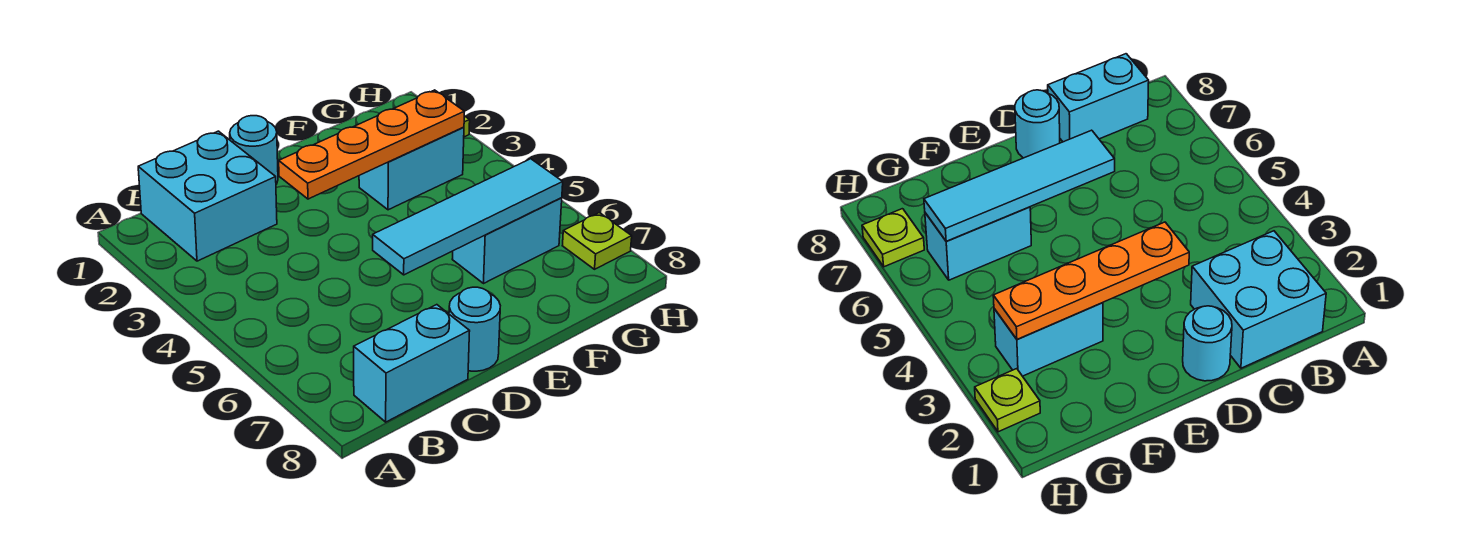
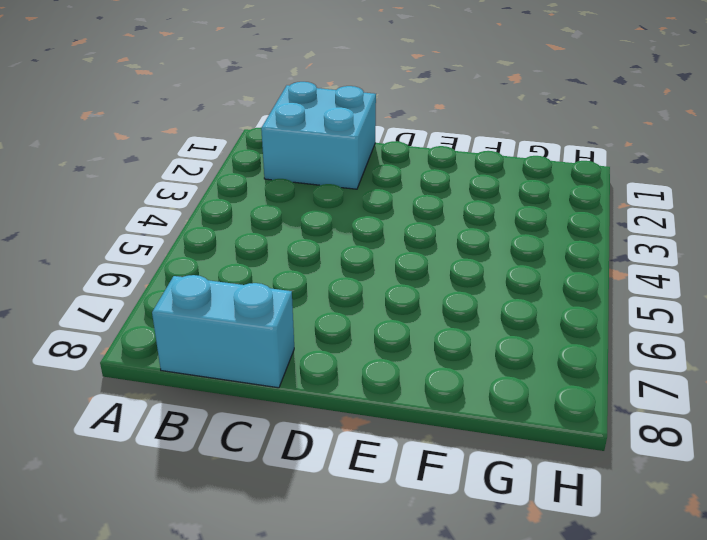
none -> cyan 1x1 round brick [230,116,278,184]
none -> cyan 1x1 round brick [449,287,500,371]

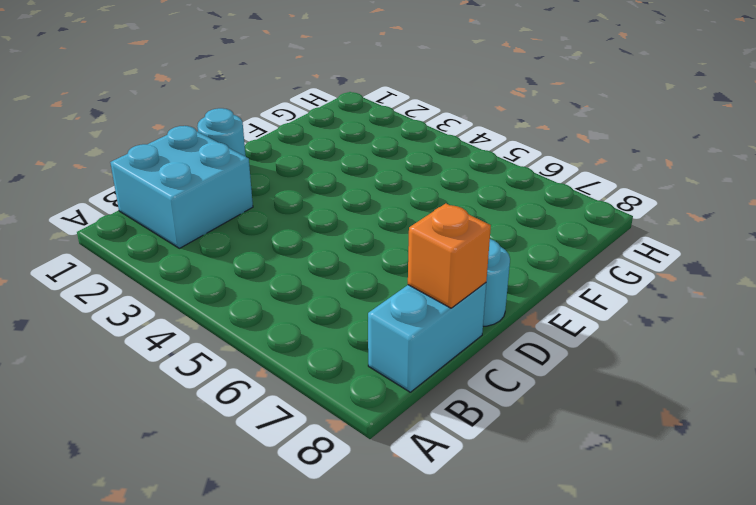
orange 1x1 brick [408,203,491,308] -> none
none -> cyan 1x2 brick [359,127,464,210]
none -> cyan 1x2 brick [452,198,562,283]

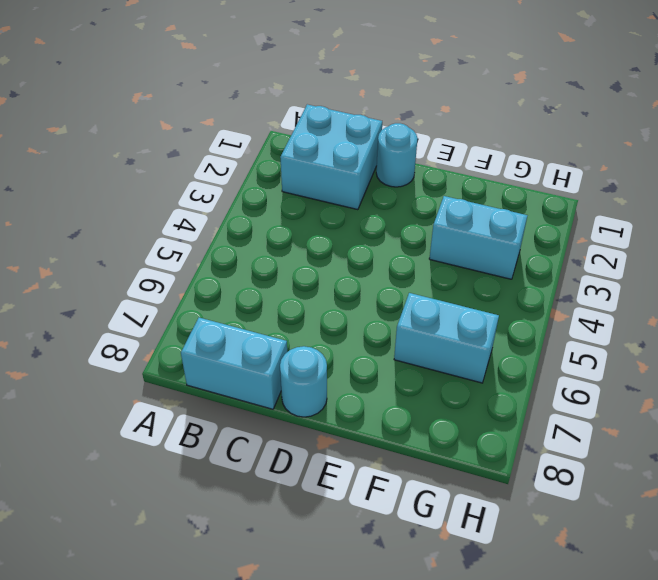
none -> lime 1x1 plate [975,369,1040,432]
none -> lime 1x1 plate [562,213,632,269]

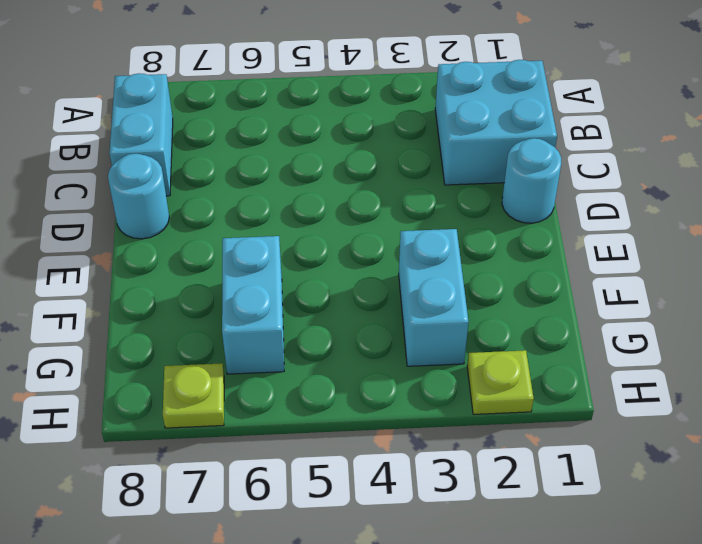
none -> orange 1x4 plate [279,90,465,199]
none -> cyan 1x4 tile [373,159,563,275]

